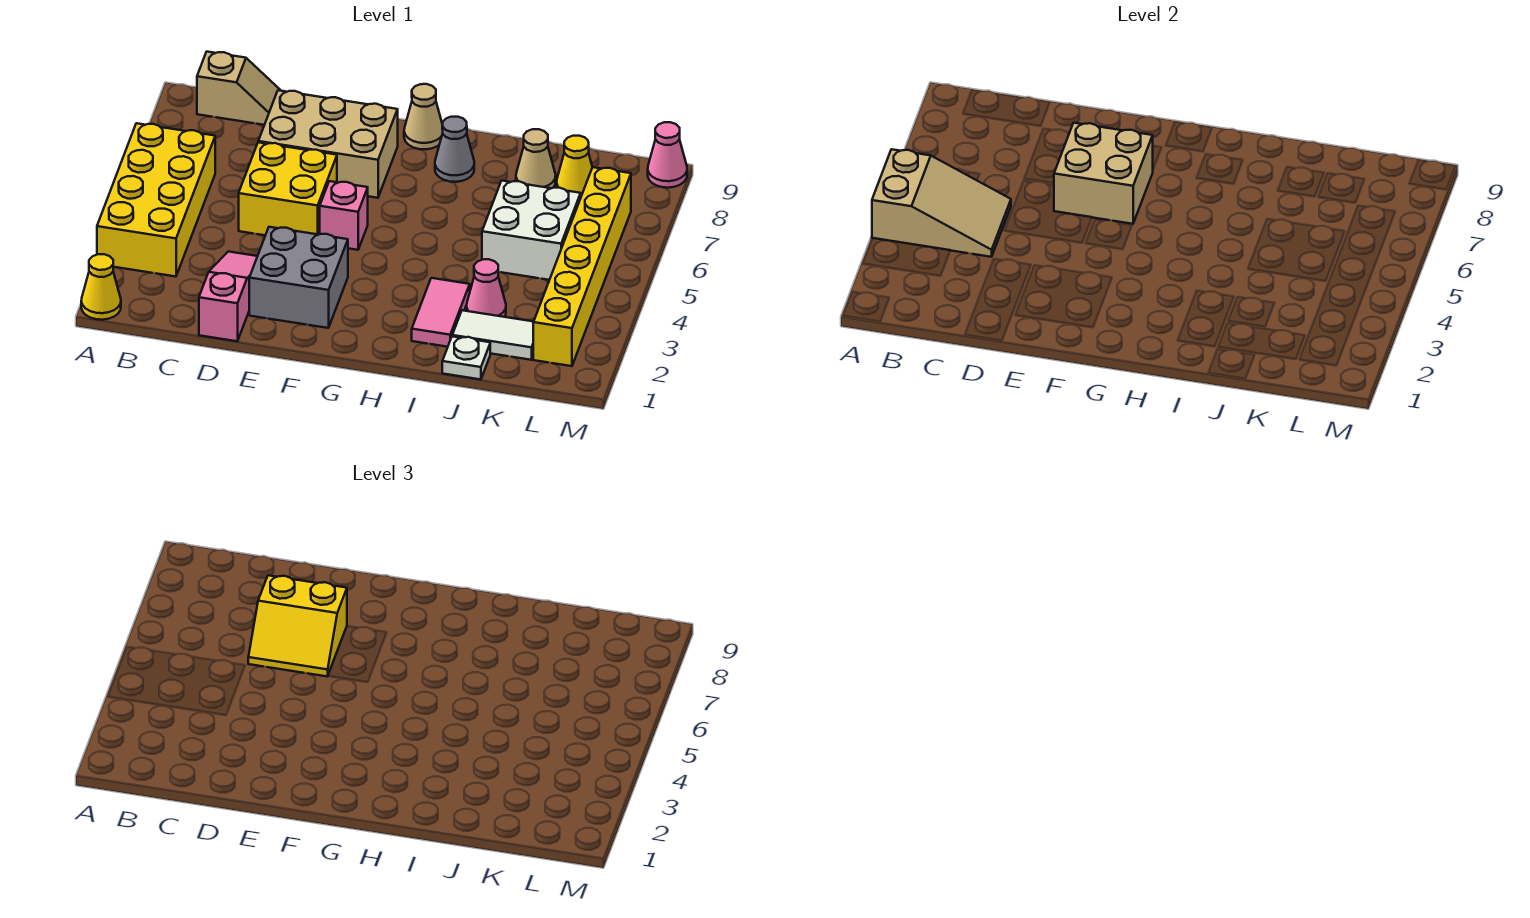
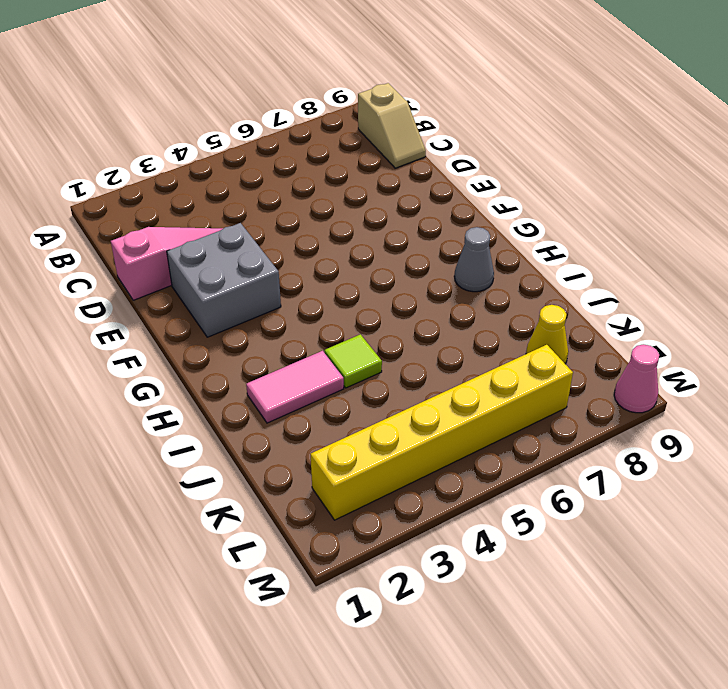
lime 1x1 tile [325,334,382,388] -> none
none -> yellow 1x1 cone [81,254,121,320]
none -> yellow 2x4 brick [97,123,215,277]
none -> yellow 2x2 brick [239,142,337,235]

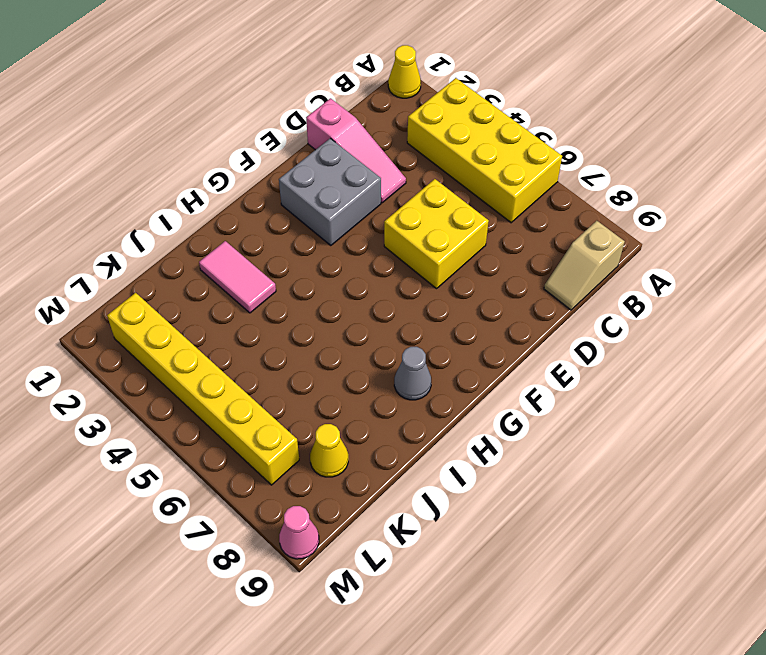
none -> tan 2x3 brick [258,90,398,198]
none -> pink 1x1 brick [320,181,368,250]
none -> tan 1x1 cone [404,84,443,149]

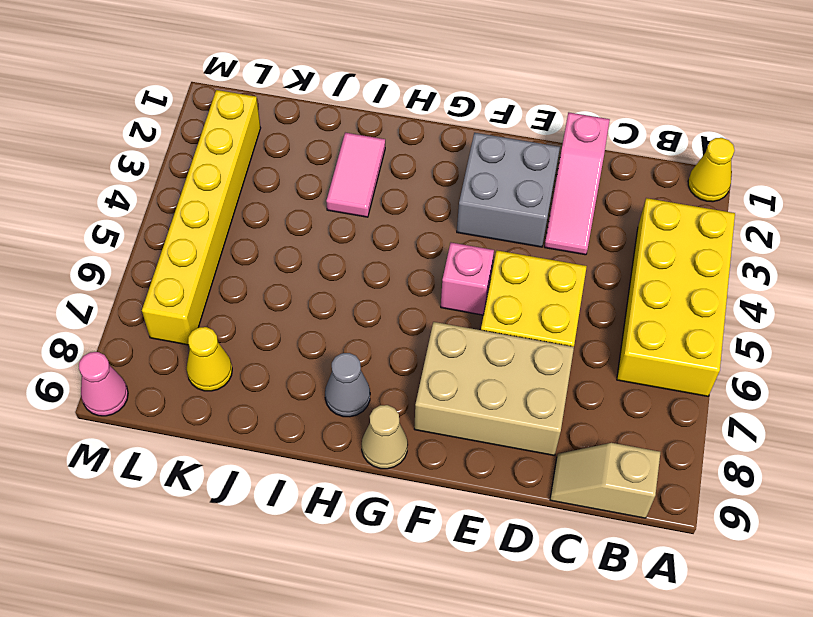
none -> white 1x1 plate [442,336,490,380]
none -> white 1x2 tile [452,310,533,360]
none -> pink 1x1 cone [466,259,506,317]

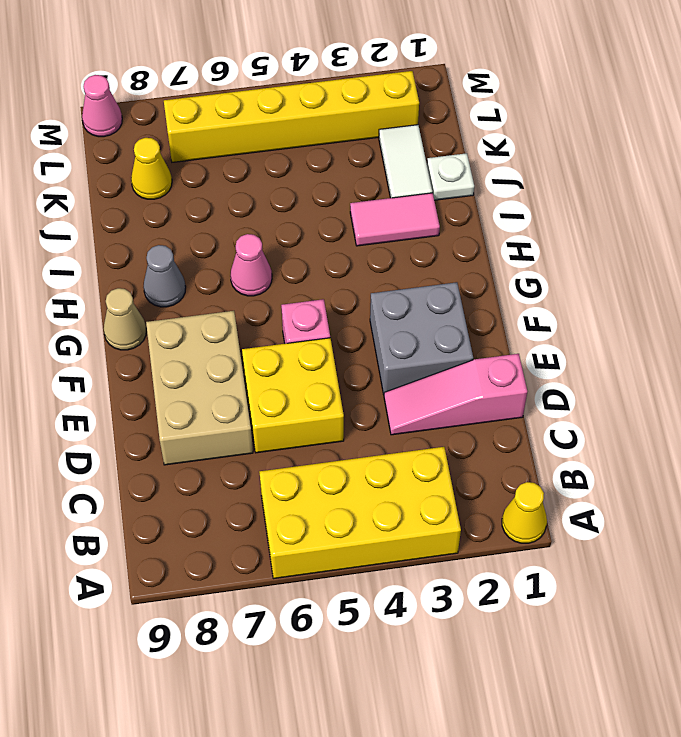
pink 1x1 cone [230,234,272,296] -> pink 1x1 cone moved to [466,259,506,317]
none -> tan 1x2 slope [197,52,281,125]
none -> white 2x2 brick [482,181,581,280]
none -> tan 1x1 cone [516,129,556,188]

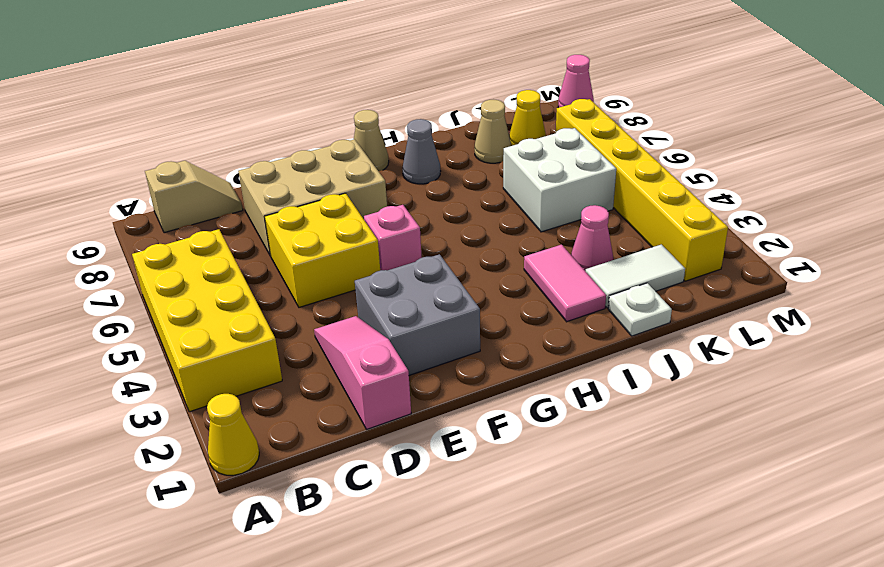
none -> tan 2x3 slope [872,149,1011,257]
none -> tan 2x2 brick [1054,123,1153,224]
none -> yellow 2x2 slope [248,575,347,677]

